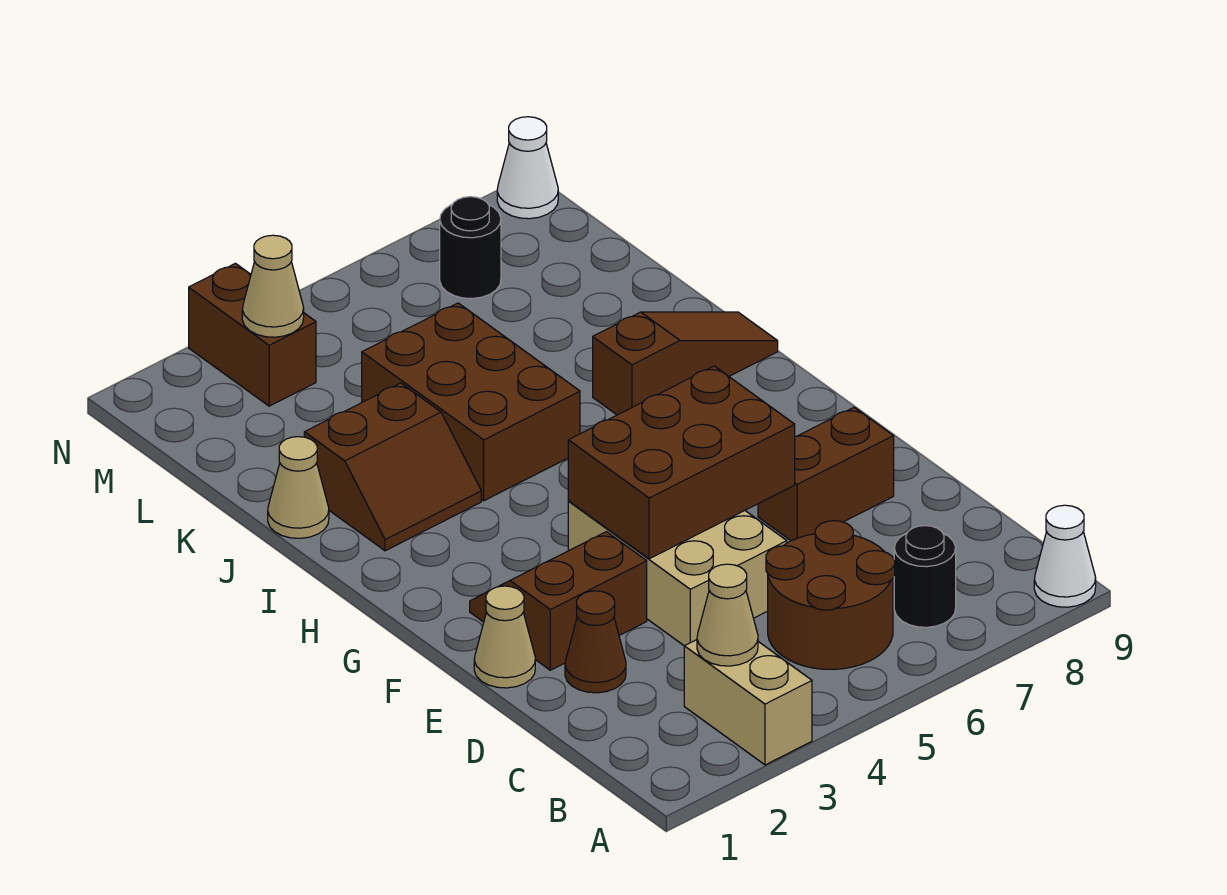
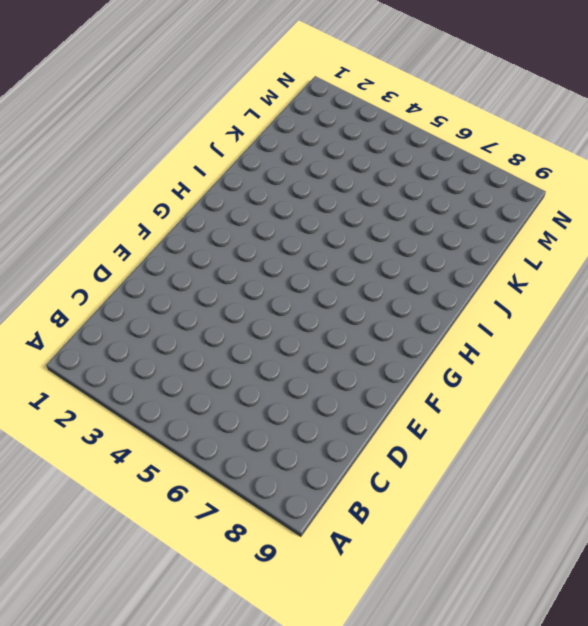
none -> tan 1x2 brick [684,640,812,765]
none -> white 1x1 cone [1034,505,1096,607]
none -> brown 2x2 round brick [766,521,895,669]

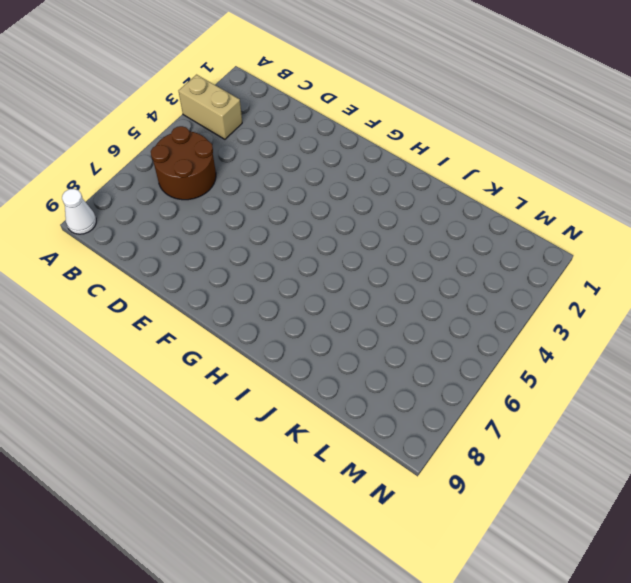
none -> black 1x1 round brick [894,526,956,627]
none -> brown 1x1 cone [565,591,626,693]
none -> tan 2x3 brick [568,501,787,646]

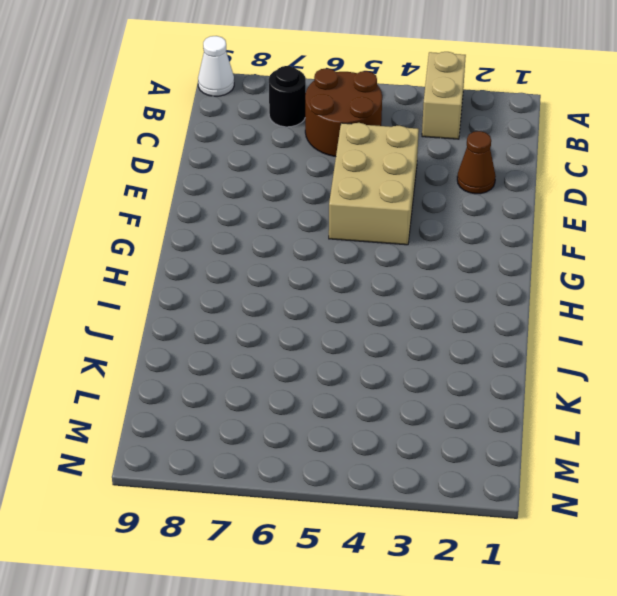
none -> tan 1x1 cone [474,586,535,688]
none -> brown 2x2 slope [470,532,647,670]
none -> brown 1x2 brick [758,407,894,541]

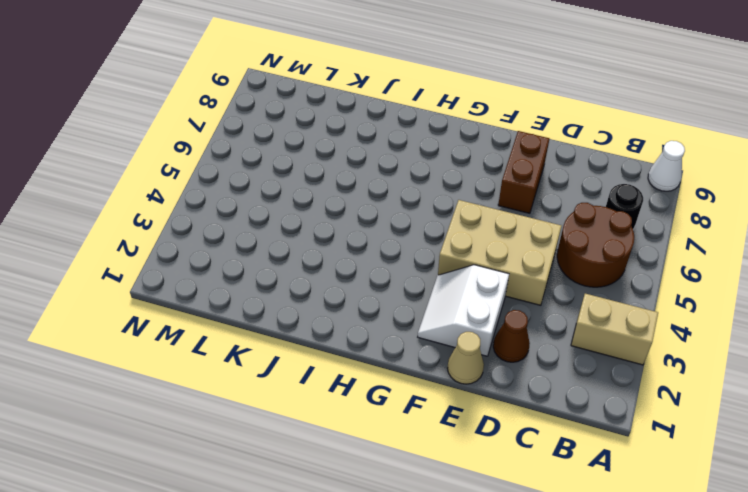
white 2x2 slope [418,265,509,356] -> brown 2x2 slope [470,532,647,670]
none -> brown 2x2 slope [304,383,481,551]
none -> brown 2x3 brick [362,303,580,501]
none -> brown 1x3 slope [593,312,778,415]

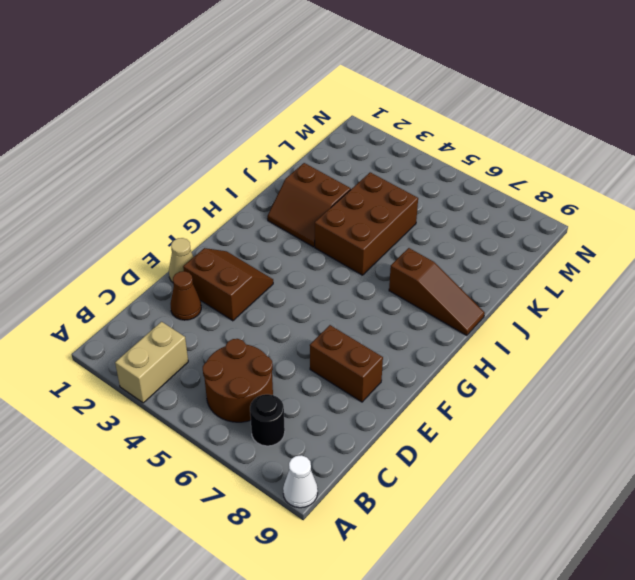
none -> tan 2x3 brick [568,501,787,646]
none -> tan 1x1 cone [268,437,329,538]
none -> brown 1x2 brick [189,263,316,406]

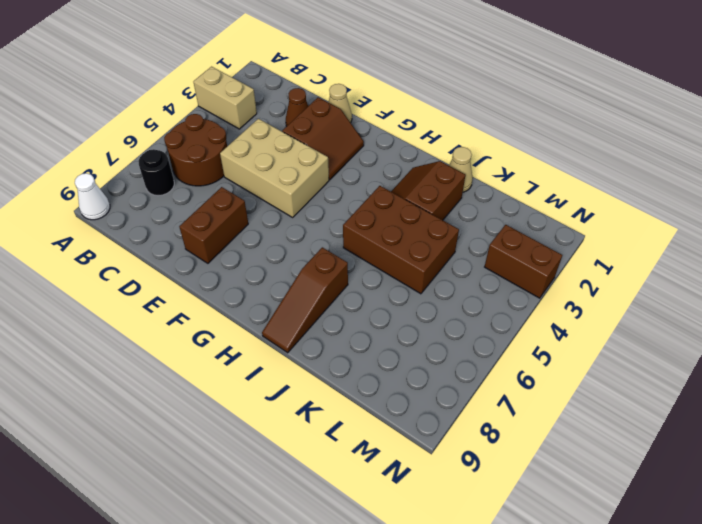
none -> black 1x1 round brick [440,197,501,299]
none -> white 1x1 cone [497,117,558,219]
none -> tan 1x1 cone [697,564,758,666]

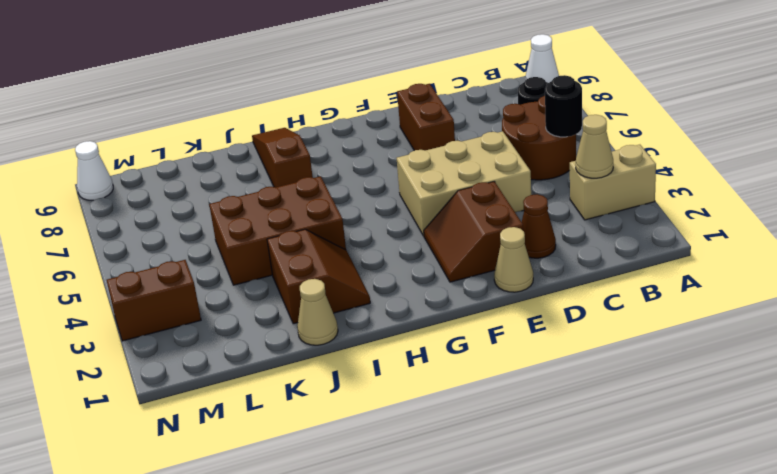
black 1x1 round brick [545,75,582,137] -> black 1x1 round brick moved to [440,197,501,299]
none -> brown 2x3 brick [568,366,795,559]
none -> tan 1x1 cone [242,235,304,337]

